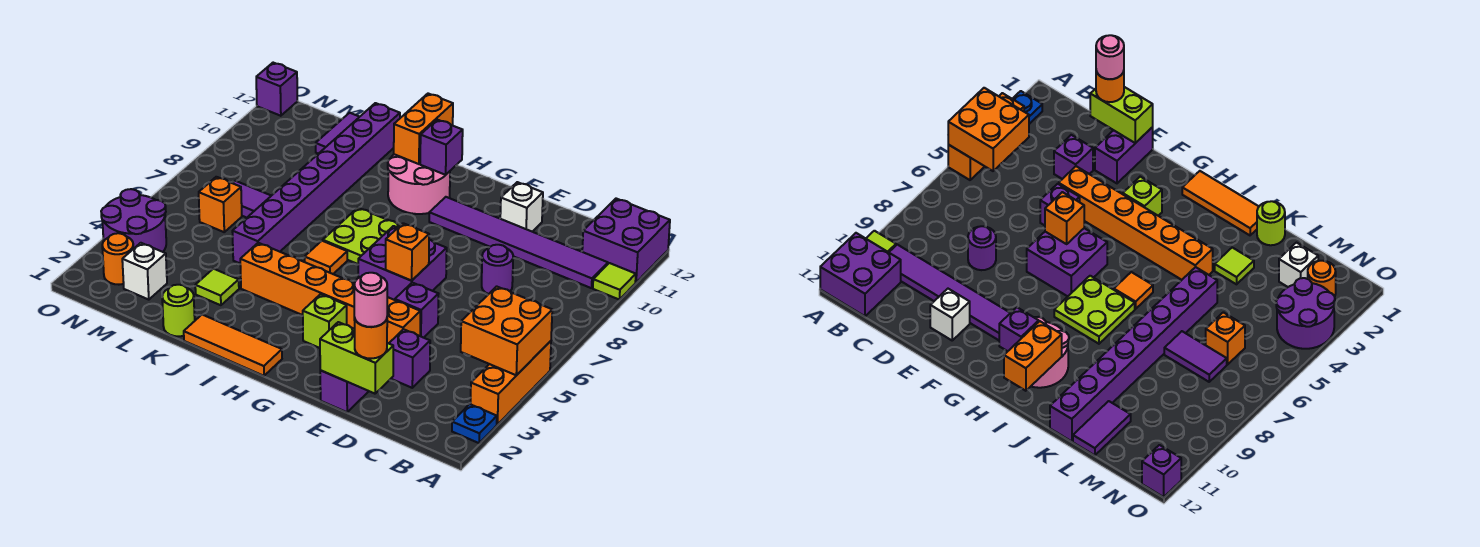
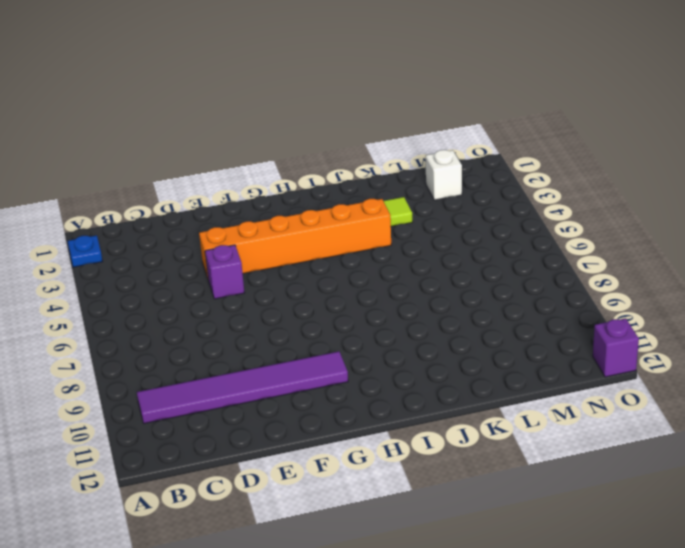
none -> orange 1x3 brick [470,341,551,424]
none -> lime 1x1 tile [593,263,636,299]
none -> purple 2x2 brick [582,199,670,282]
none -> purple 1x1 brick [389,329,430,388]

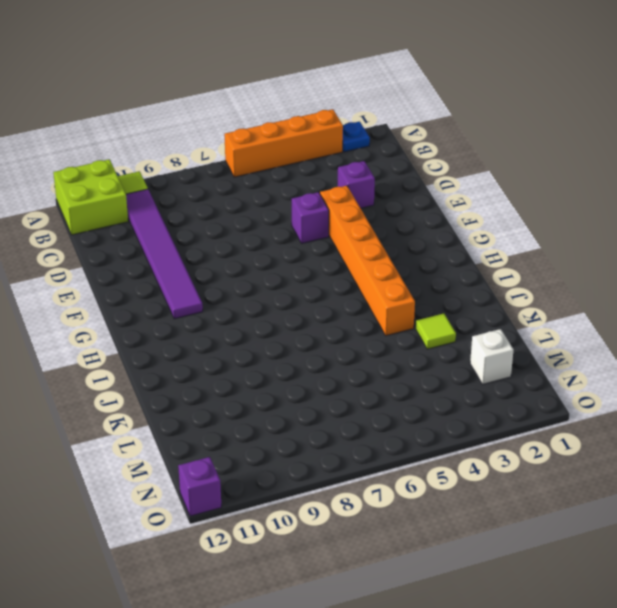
orange 1x4 brick [224,109,343,177] -> orange 1x3 brick [470,341,551,424]
lime 2x2 brick [53,159,128,235] -> purple 2x2 brick [582,199,670,282]
none -> purple 1x1 round brick [482,245,513,294]
none -> purple 1x2 brick [320,370,369,412]
none -> white 1x1 brick [500,182,543,232]
none -> purple 2x2 brick [358,226,447,300]

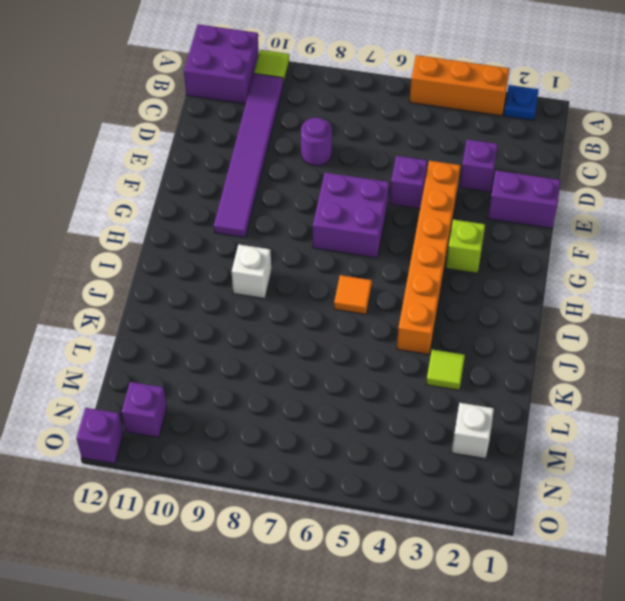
white 1x1 brick [232,245,271,298] -> white 1x1 brick moved to [500,182,543,232]
purple 1x1 brick [121,382,167,438] -> purple 1x1 brick moved to [420,120,463,175]
none -> orange 1x3 tile [184,315,282,376]
none -> lime 2x2 plate [323,208,400,264]
none -> pink 2x2 round brick [388,154,450,214]
none -> lime 1x1 round brick [162,285,195,336]

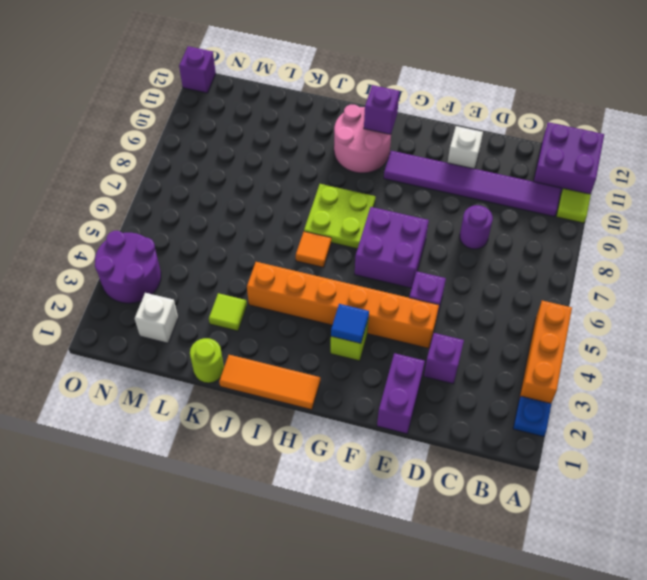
blue 1x1 tile [331,304,369,343] -> none
none -> purple 1x8 brick [232,103,400,263]
none -> purple 1x2 tile [233,181,271,218]
none -> purple 1x2 tile [316,113,359,154]
none -> orange 1x1 brick [199,177,242,232]

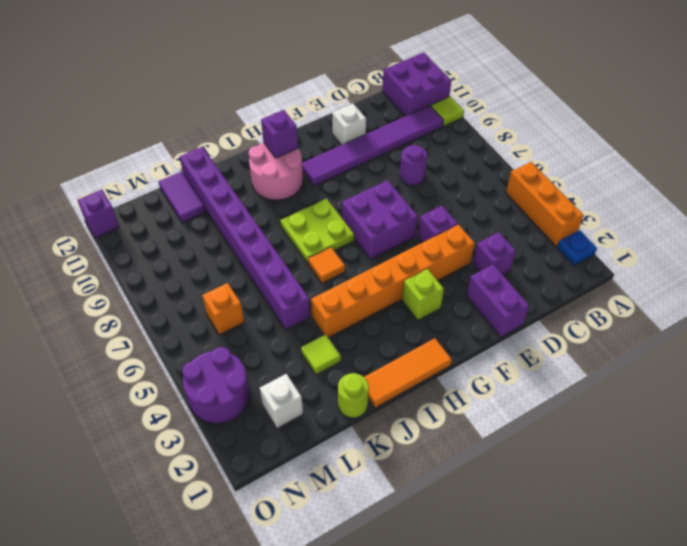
none -> purple 1x2 tile [233,181,271,218]
none -> orange 1x1 round brick [102,233,134,285]
none -> orange 2x2 brick [461,286,552,375]
none -> lime 1x2 brick [320,322,393,394]

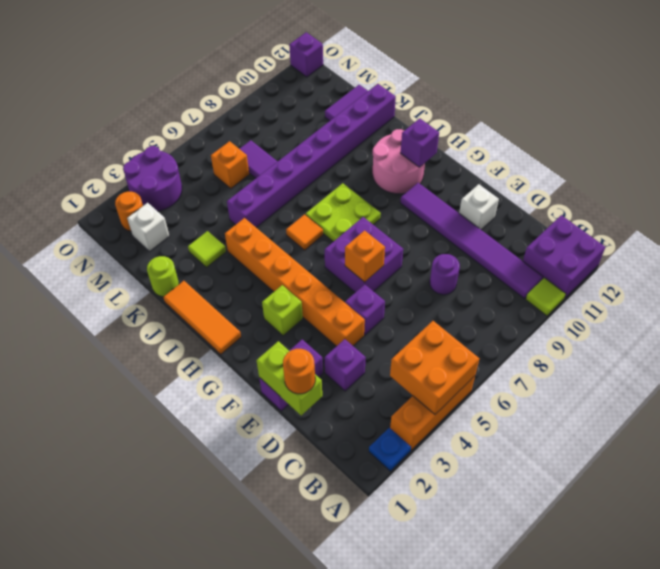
none -> orange 1x2 brick [394,94,453,164]
none -> pink 1x1 round brick [354,273,387,327]

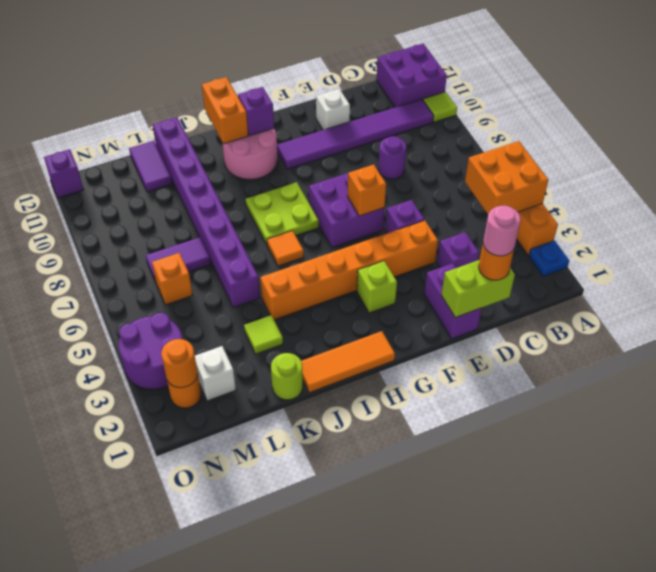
orange 1x1 round brick [161,339,198,388] -> none

